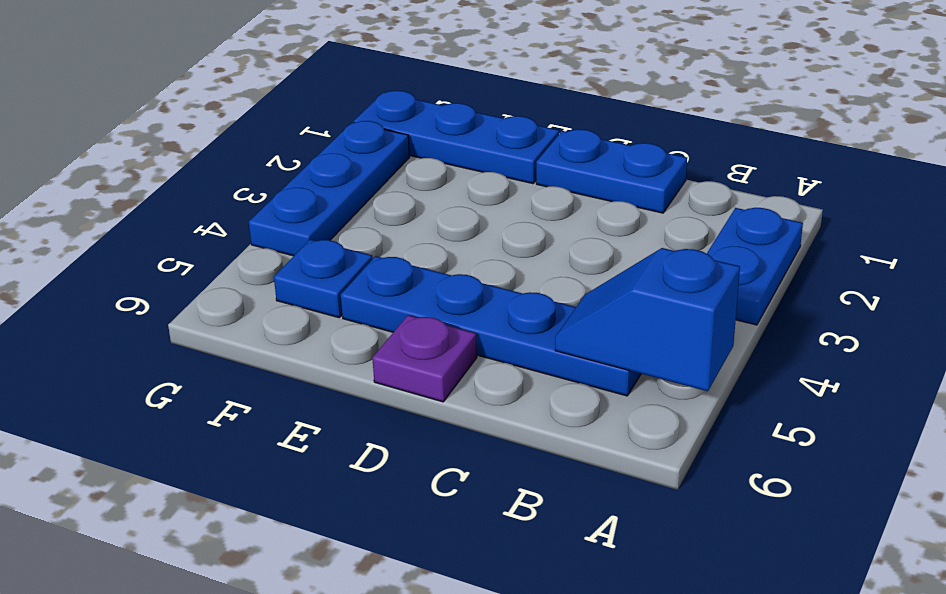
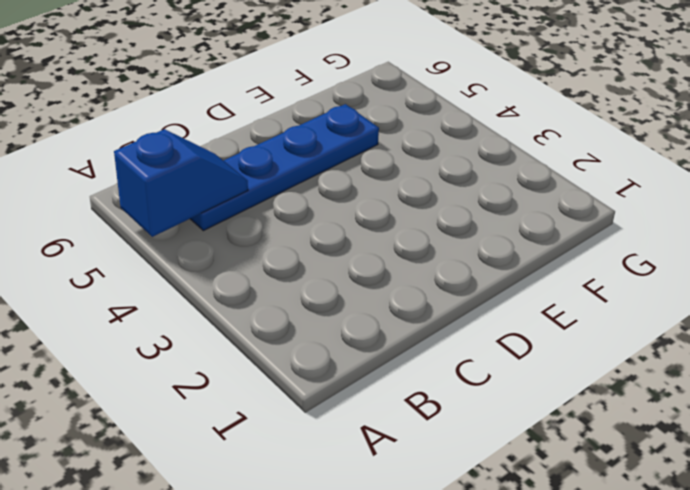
none -> blue 1x2 plate [707,208,803,325]
none -> blue 1x2 plate [536,129,687,213]

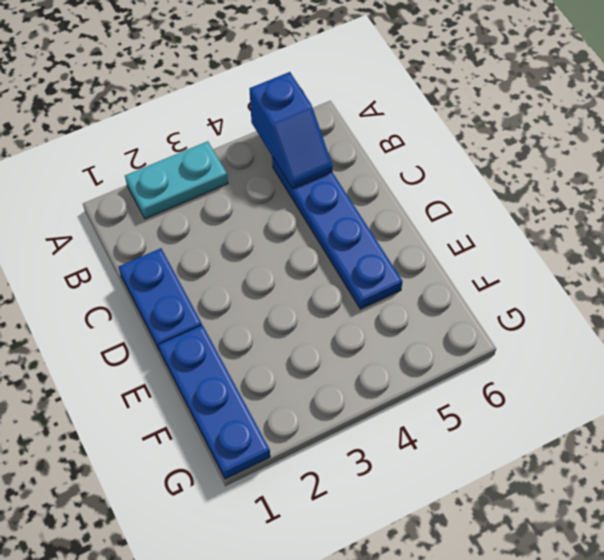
cyan 1x2 plate [125,141,228,219] -> blue 1x2 plate [707,208,803,325]
none -> purple 1x1 plate [372,315,477,402]
none -> blue 1x1 plate [274,240,372,318]

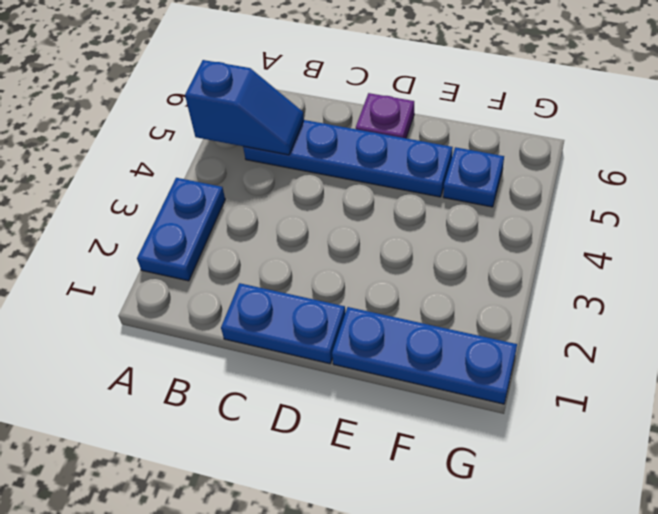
none -> blue 1x3 plate [249,121,410,256]

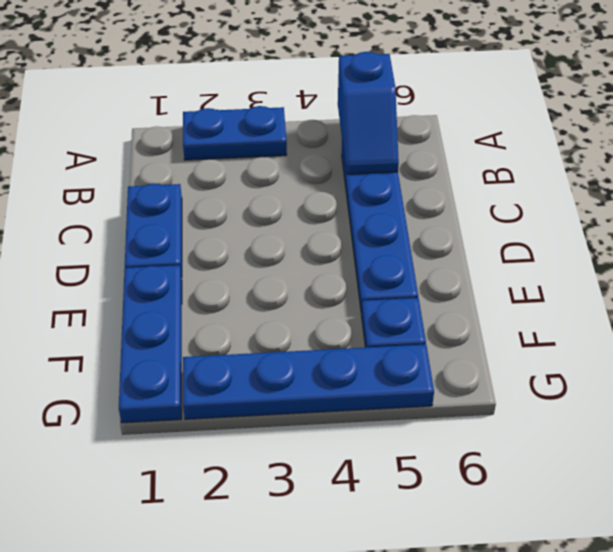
blue 1x4 plate [183,344,434,419] -> blue 1x3 plate [249,121,410,256]
none -> purple 1x1 plate [372,315,477,402]

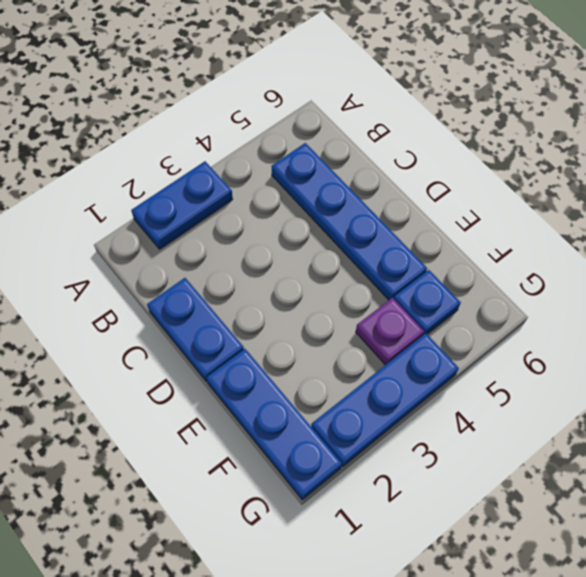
purple 1x1 plate [356,298,424,365] -> purple 1x1 plate moved to [372,315,477,402]
none -> blue 1x2 slope [555,248,740,391]

